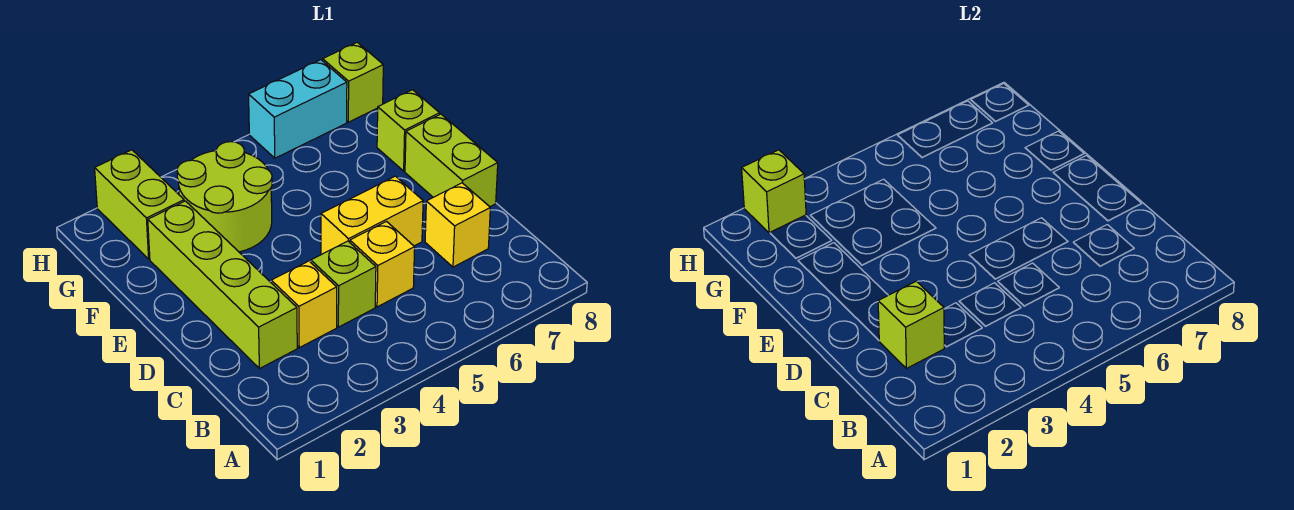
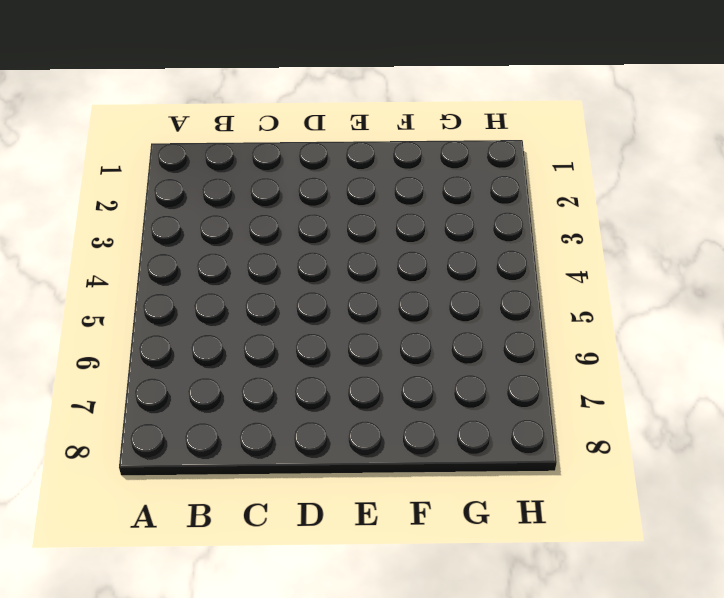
none -> lime 1x4 brick [148,201,297,369]
none -> yellow 1x1 brick [271,261,337,348]
none -> lime 1x1 brick [311,241,376,327]

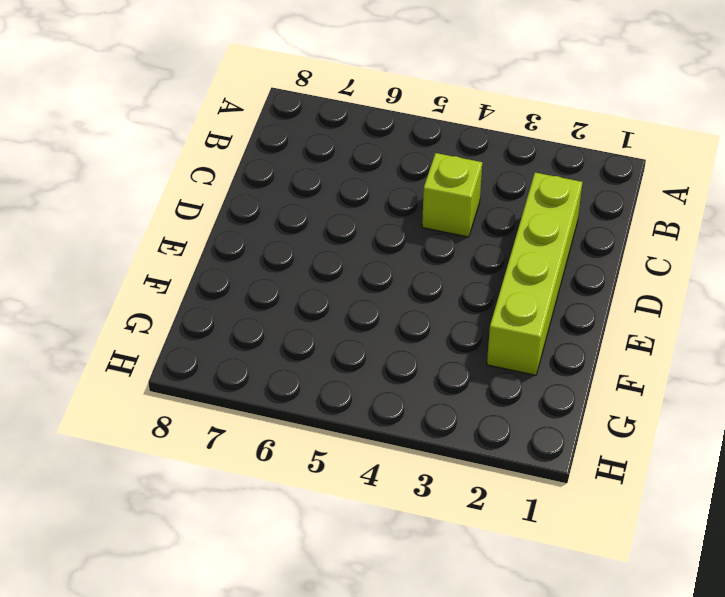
none -> yellow 1x1 brick [271,261,337,348]
none -> yellow 1x1 brick [350,222,415,307]
none -> yellow 1x1 brick [425,183,490,267]

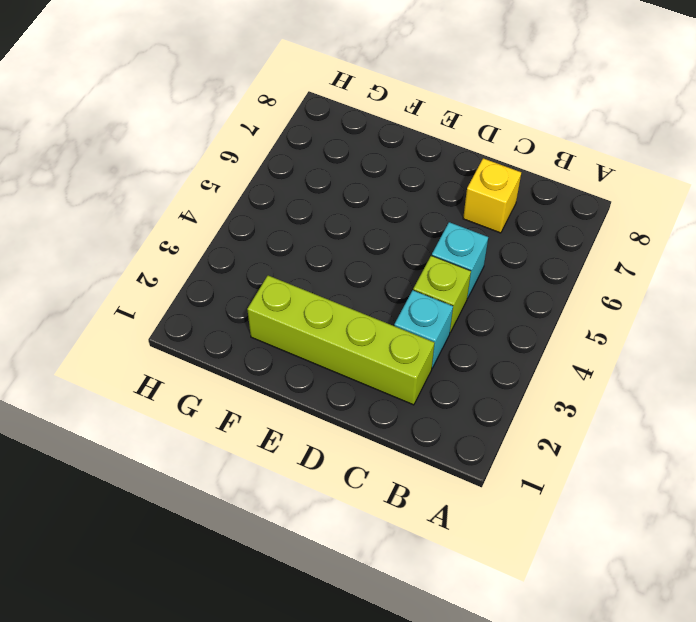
cyan 1x1 brick [394,290,453,368] -> yellow 1x1 brick [271,261,337,348]
cyan 1x1 brick [432,222,488,298] -> yellow 1x1 brick [350,222,415,307]
none -> yellow 1x2 brick [321,176,423,255]
none -> lime 1x2 brick [405,114,498,207]
none -> lime 2x2 round brick [177,142,272,252]

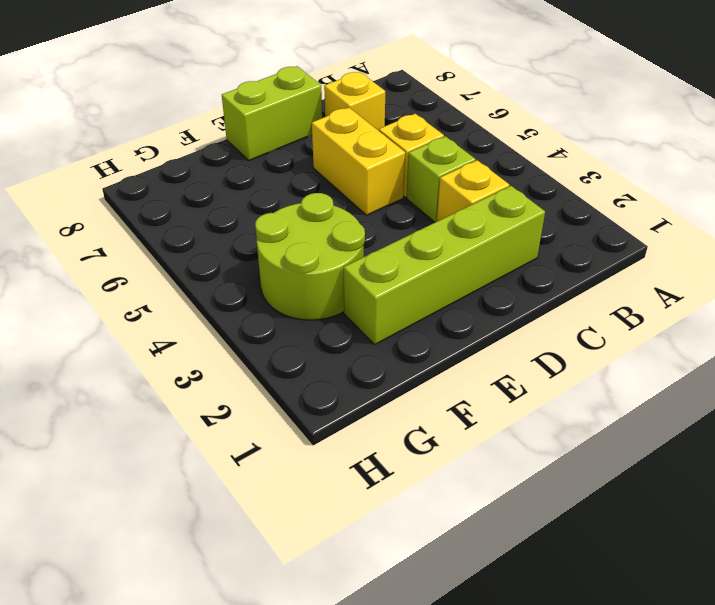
none -> lime 1x1 brick [377,90,440,171]
none -> lime 1x2 brick [95,150,184,259]
none -> cyan 1x2 brick [249,60,347,158]

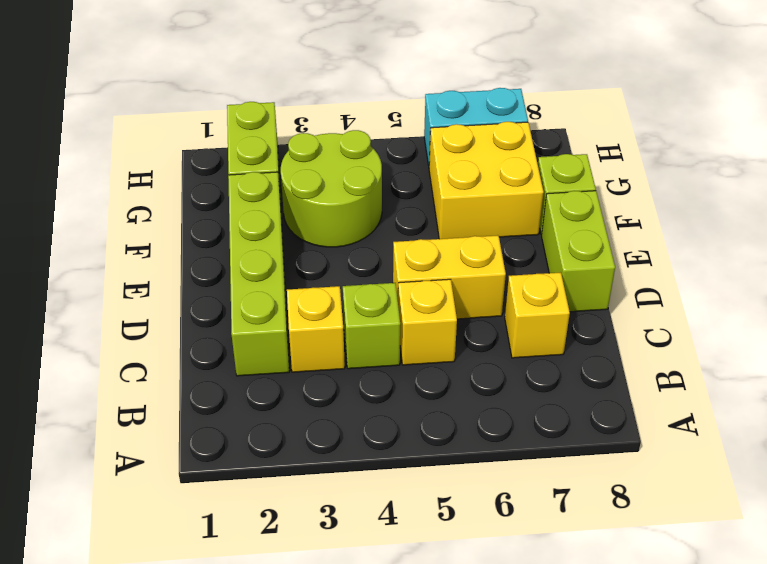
yellow 2x2 brick [429,122,544,239] -> none
none -> lime 1x1 brick [323,42,383,122]
none -> lime 1x1 brick [878,281,944,369]
none -> lime 1x1 brick [742,150,806,233]

